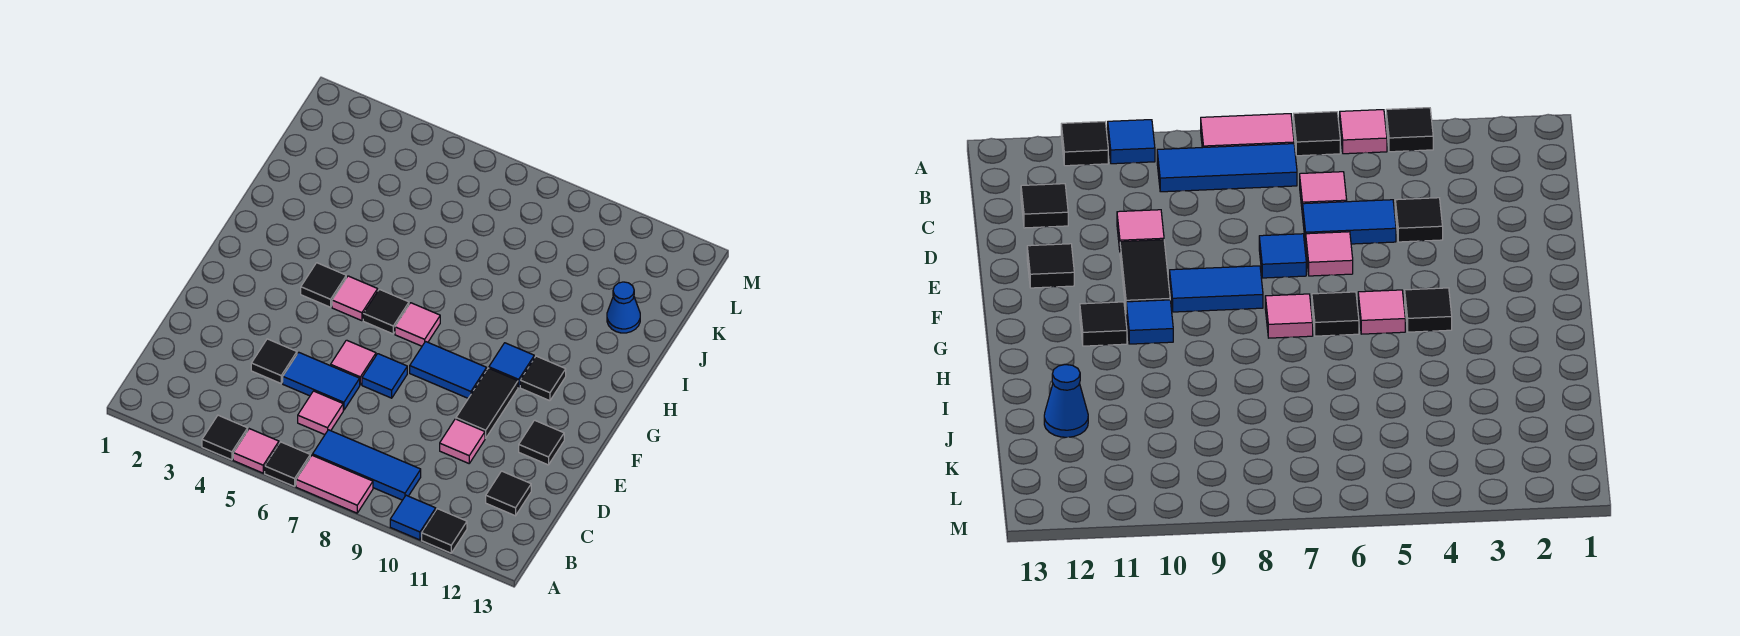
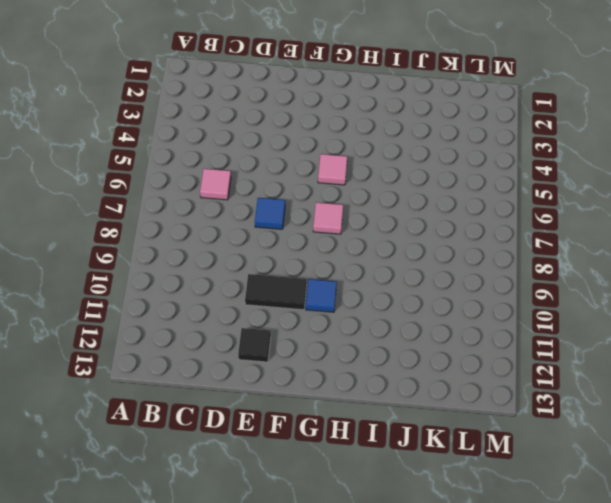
none -> black 1x1 tile [202,415,248,460]
none -> pink 1x1 tile [233,429,279,473]
none -> black 1x1 tile [265,442,310,487]

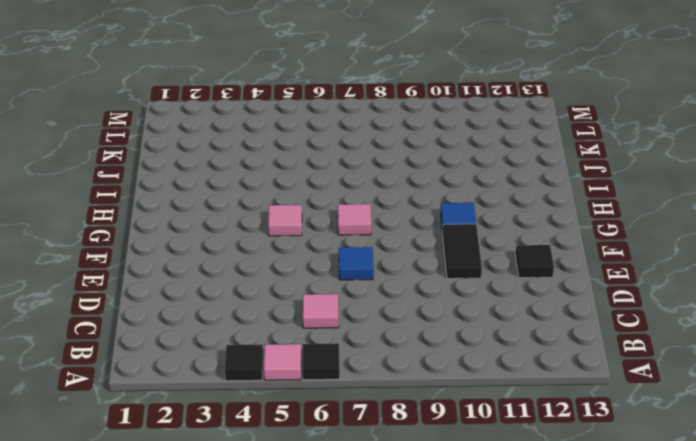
none -> pink 1x2 tile [296,455,373,513]
none -> blue 1x1 tile [390,495,436,540]
none -> black 1x1 tile [422,509,467,553]

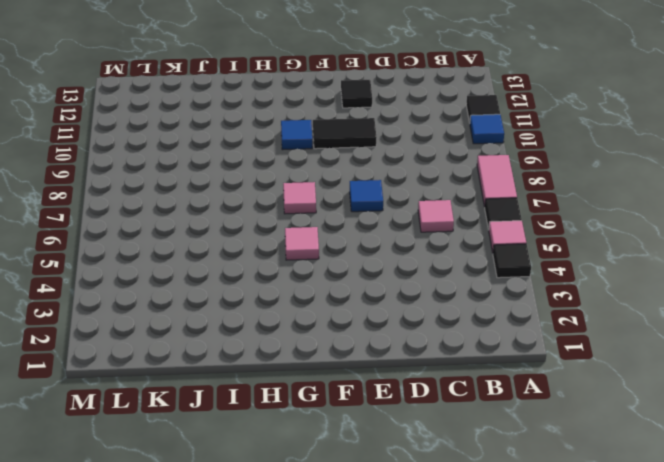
none -> blue 1x3 tile [313,430,421,500]
none -> black 1x1 tile [486,471,531,516]
none -> black 1x1 tile [251,339,297,383]

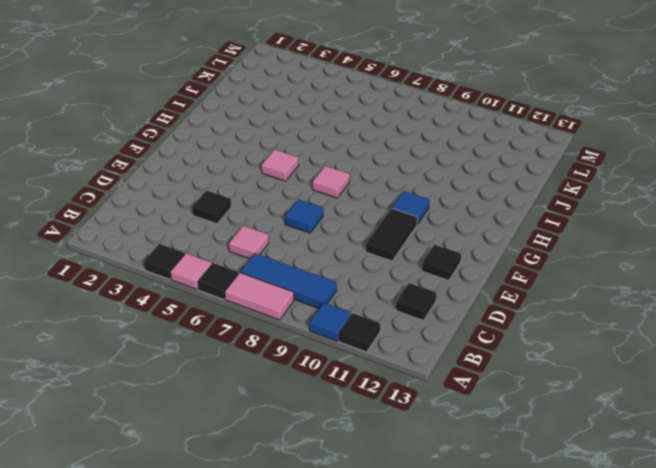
none -> blue 1x2 tile [283,352,360,410]
none -> pink 1x1 tile [440,419,485,463]
none -> pink 1x1 tile [331,340,376,385]

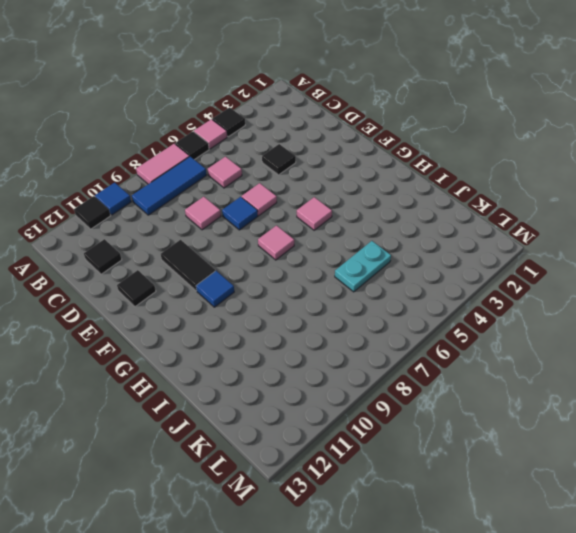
pink 1x1 tile [185,197,221,230] -> pink 1x1 tile moved to [440,419,485,463]
cyan 1x2 plate [335,241,391,292] -> none
none -> blue 1x2 tile [283,352,360,410]
none -> blue 1x2 tile [410,342,487,398]
none -> black 1x1 tile [301,263,346,307]

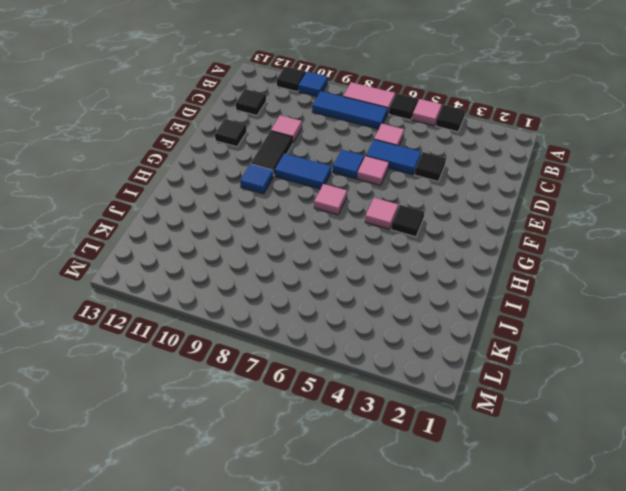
none -> black 1x1 tile [363,289,409,334]
none -> black 1x1 tile [520,356,566,401]
none -> blue 1x1 cone [607,282,640,333]

